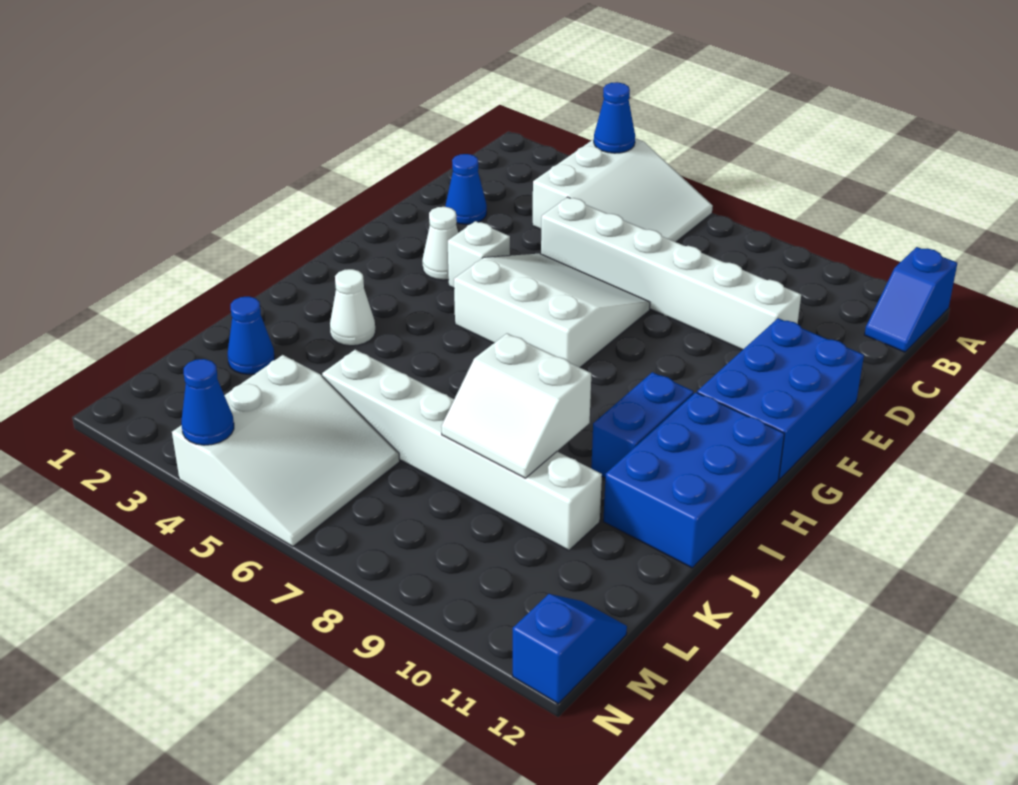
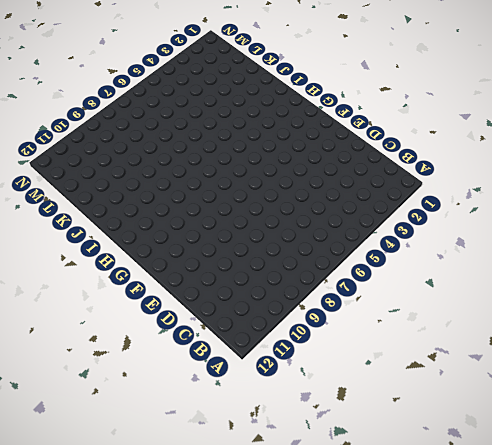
none -> white 3x3 slope [532,138,713,242]
none -> blue 1x2 slope [865,247,957,352]
none -> blue 1x1 cone [445,154,487,224]

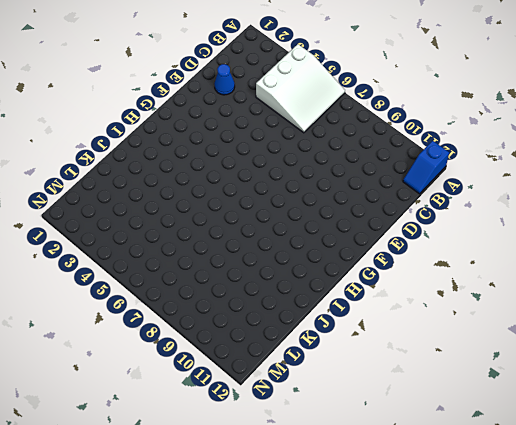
none -> white 1x6 brick [541,197,801,350]
none -> white 3x3 slope [454,254,650,367]
none -> blue 2x3 brick [697,318,864,479]

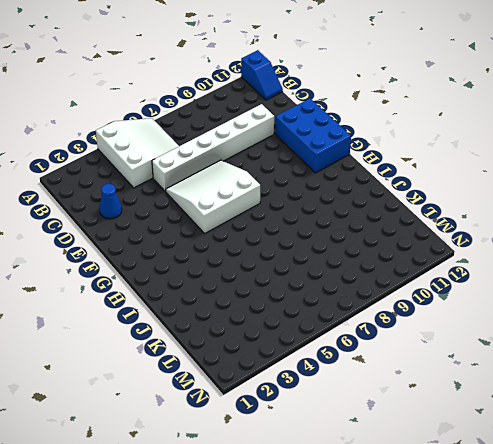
none -> white 1x1 cone [422,207,458,280]
none -> white 1x1 brick [448,221,510,288]
none -> blue 1x2 brick [591,372,694,478]

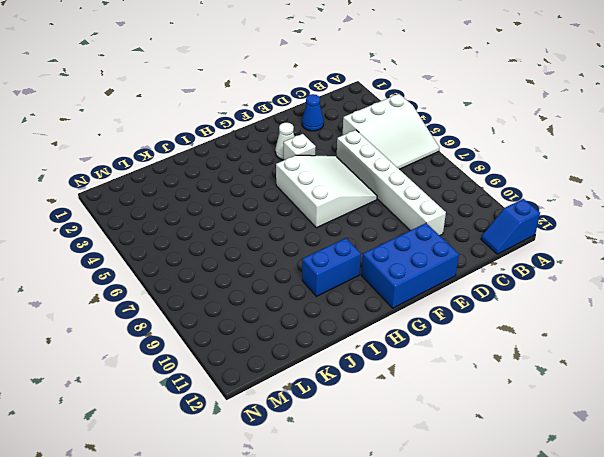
none -> blue 2x3 brick [603,392,784,568]
none -> white 1x1 cone [330,269,376,346]
none -> blue 1x1 cone [228,296,275,374]

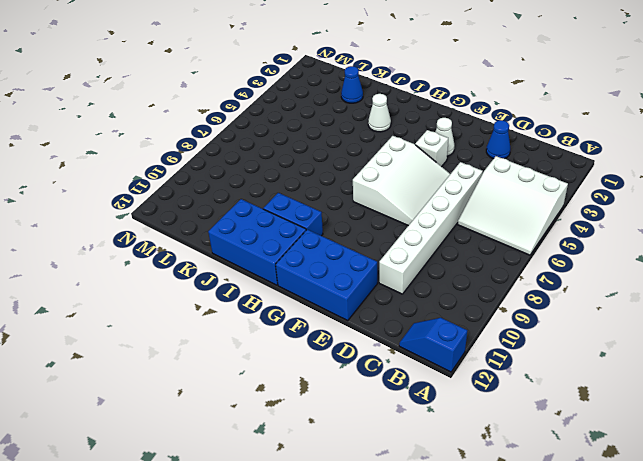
none -> white 1x6 brick [322,350,602,550]
none -> white 3x3 slope [172,355,400,547]
none -> blue 1x2 slope [513,594,627,703]

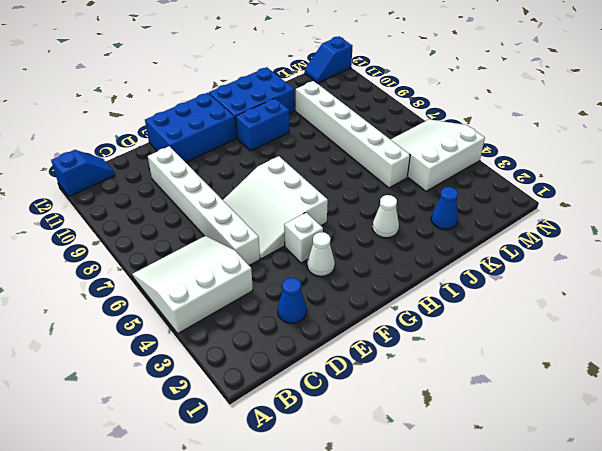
none -> blue 1x1 cone [594,82,635,153]
none -> white 2x2 slope [441,333,591,478]
none -> blue 1x1 cone [181,359,234,445]

